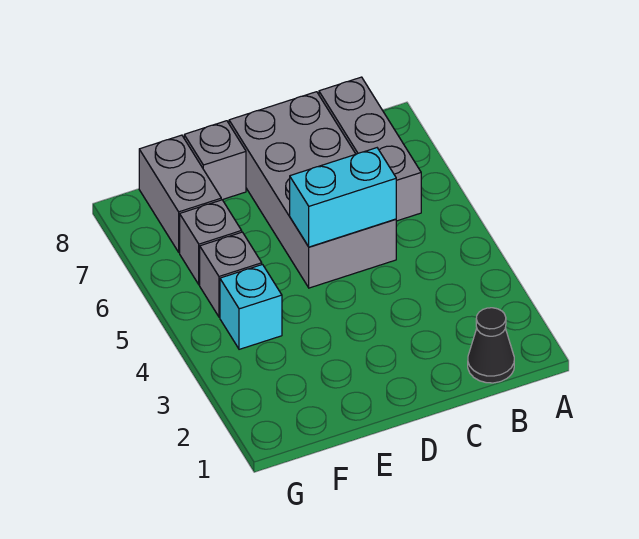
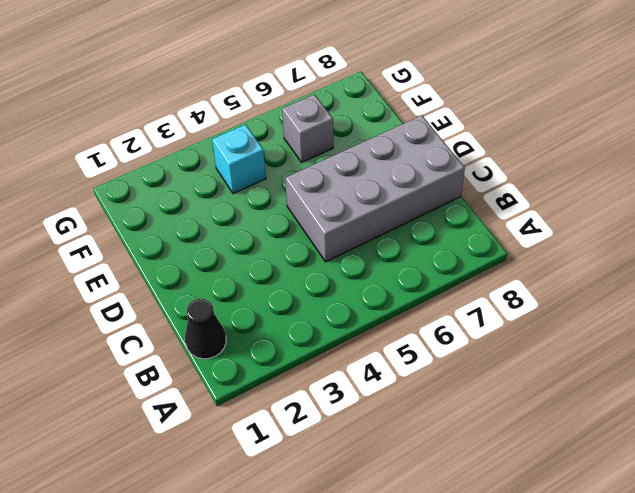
none -> grey 1x3 brick [319,77,421,221]
none -> grey 1x1 brick [184,121,246,200]

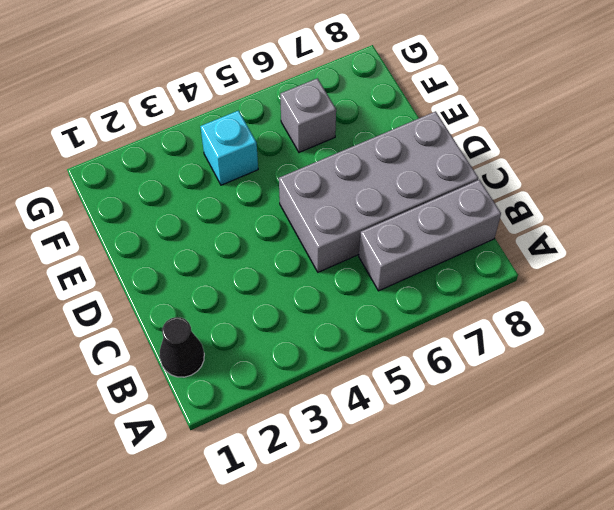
none -> grey 1x1 brick [184,121,246,200]
none -> grey 1x1 brick [200,232,262,317]

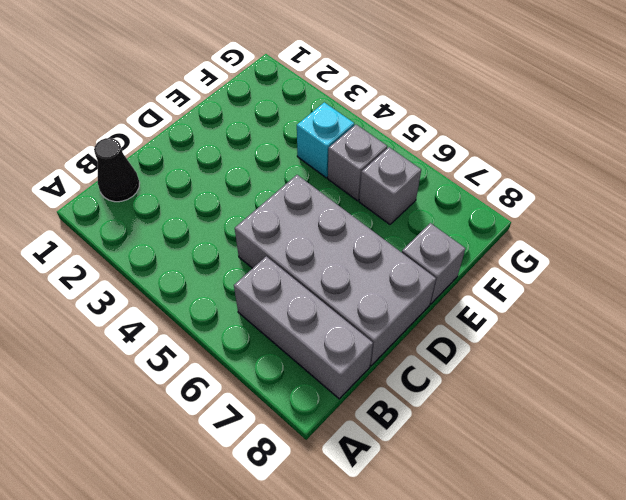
none -> grey 1x2 brick [139,135,221,252]
none -> cyan 1x2 brick [290,148,396,247]

